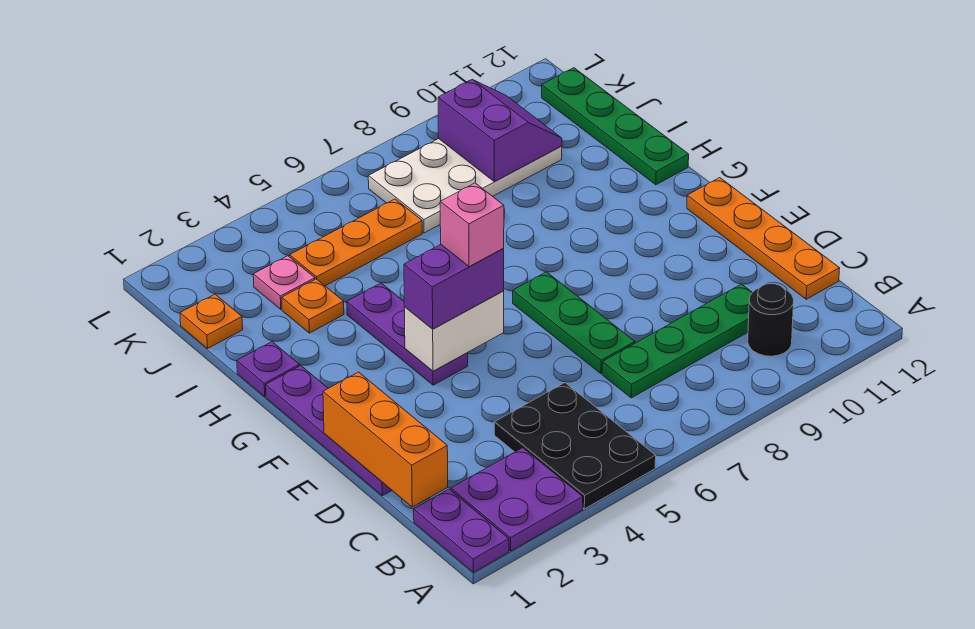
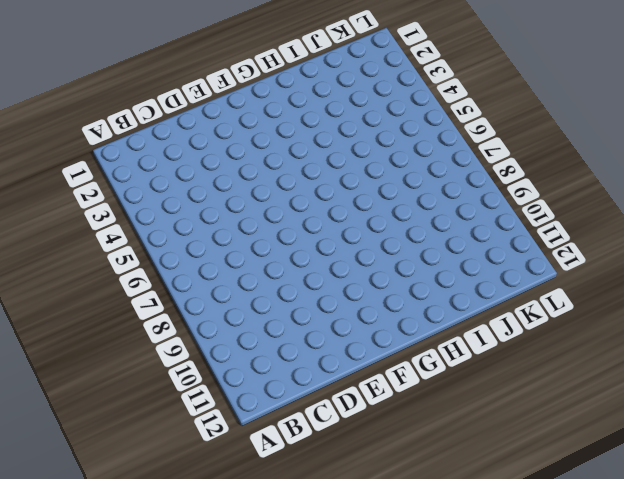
none -> purple 1x2 plate [414,489,509,572]
none -> purple 2x2 plate [451,448,583,551]
none -> black 2x3 plate [494,383,656,509]

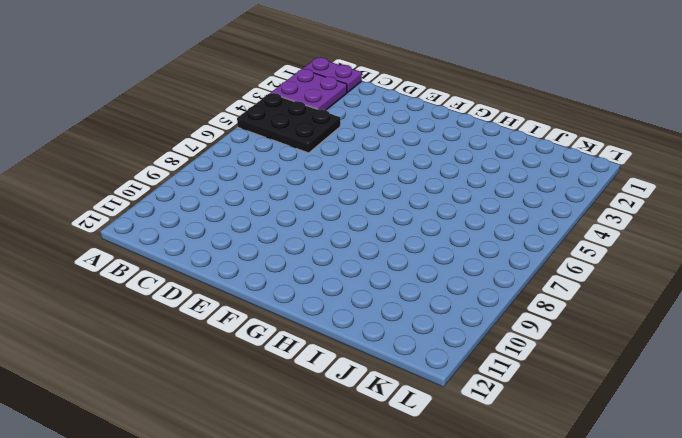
none -> black 1x1 round brick [748,284,794,356]
none -> green 1x4 plate [602,284,752,398]
none -> orange 1x4 plate [687,178,840,299]

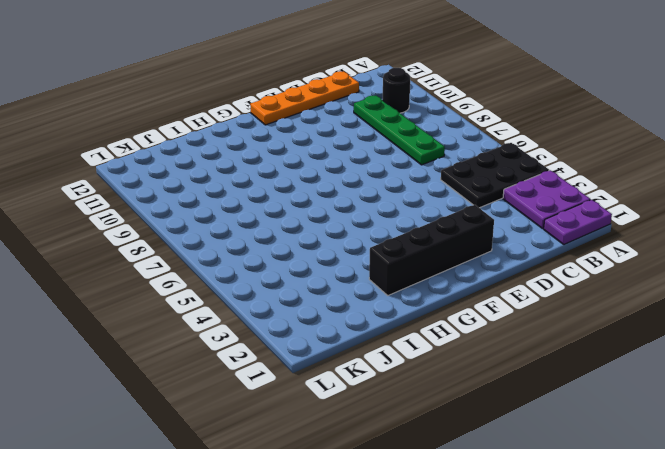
black 1x4 brick [369,205,494,295] -> none
none -> purple 1x4 plate [266,366,392,496]
none -> green 1x3 plate [513,272,635,374]
none -> purple 1x3 plate [347,283,468,385]

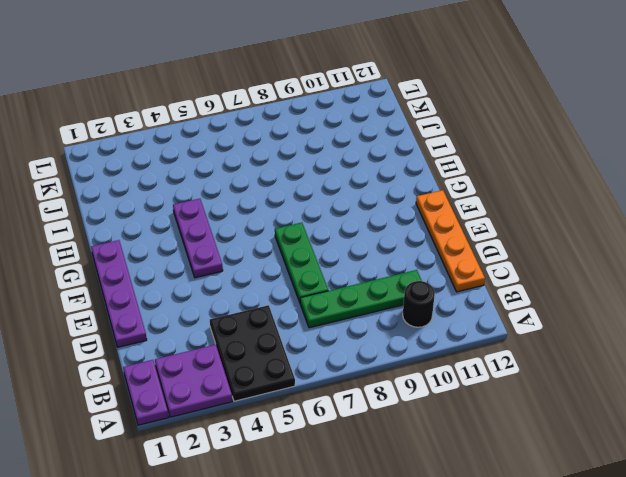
none -> purple 1x1 plate [237,342,300,397]
none -> green 1x4 plate [542,68,689,185]
none -> orange 1x1 plate [282,279,344,333]

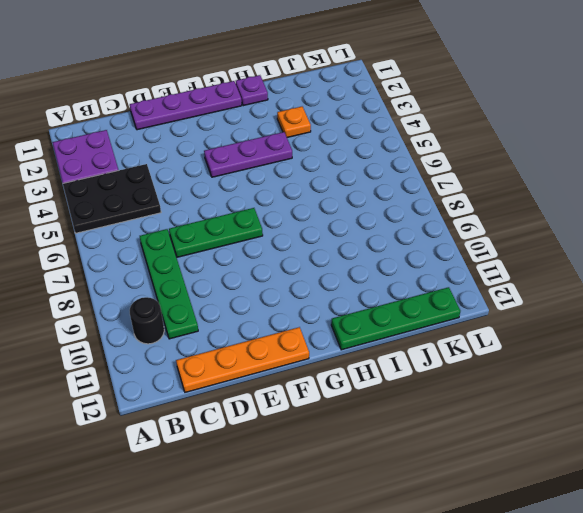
none -> purple 1x2 plate [414,489,509,572]
none -> orange 1x1 plate [180,294,243,348]
none -> pink 1x1 plate [253,256,315,309]

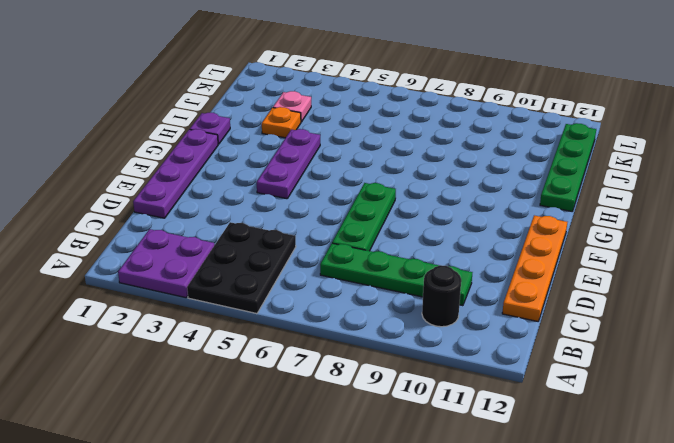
none -> purple 1x2 plate [414,489,509,572]
none -> orange 1x1 plate [180,294,243,348]
none -> orange 1x3 plate [290,199,422,286]

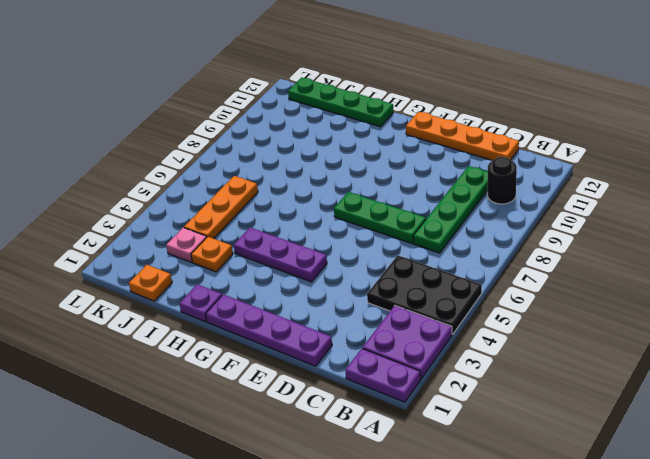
none -> white 2x4 plate [368,139,562,233]
none -> orange 1x3 brick [323,372,448,507]
none -> white 1x2 brick [404,291,504,371]

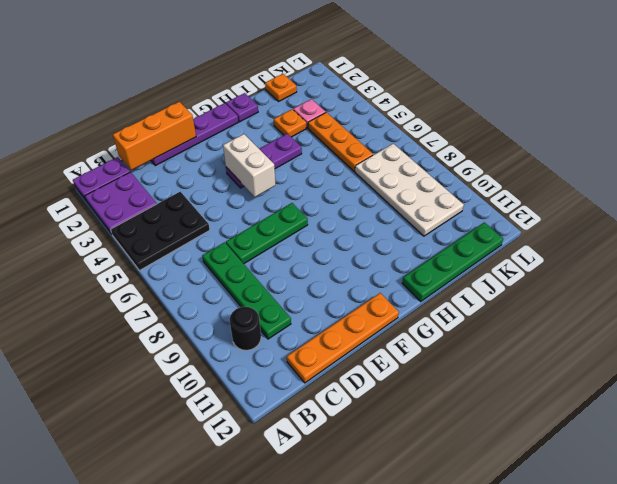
none -> purple 2x2 slope [438,80,562,182]
none -> purple 1x2 brick [404,245,504,329]
none -> pink 1x1 brick [440,183,504,267]

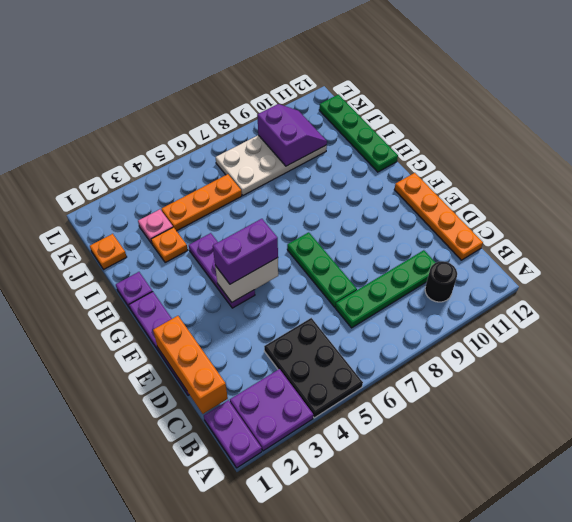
none -> pink 1x1 brick [440,183,504,267]

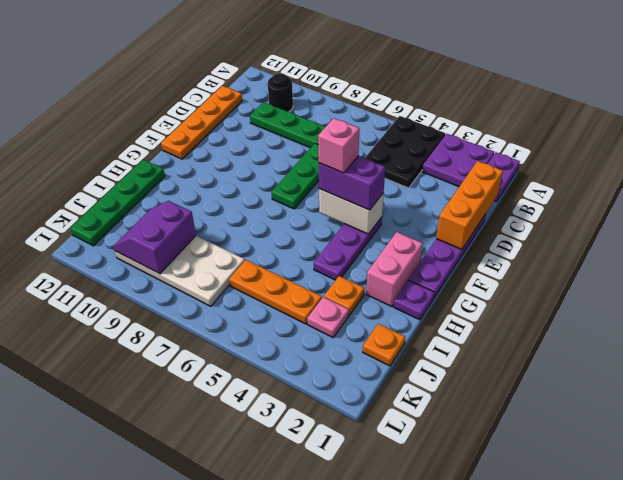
pink 1x2 brick [366,232,423,307] -> none

